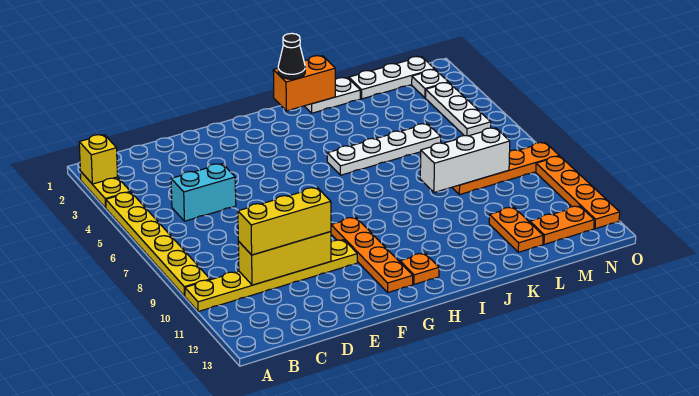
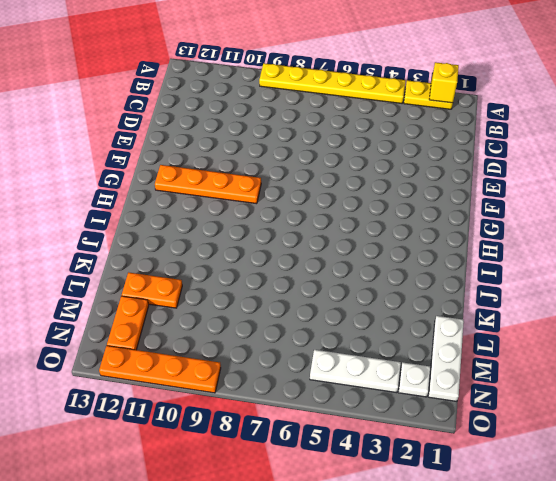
none -> yellow 1x6 plate [185,240,357,312]
none -> cyan 1x2 brick [171,164,236,221]
none -> orange 1x1 plate [400,253,439,284]

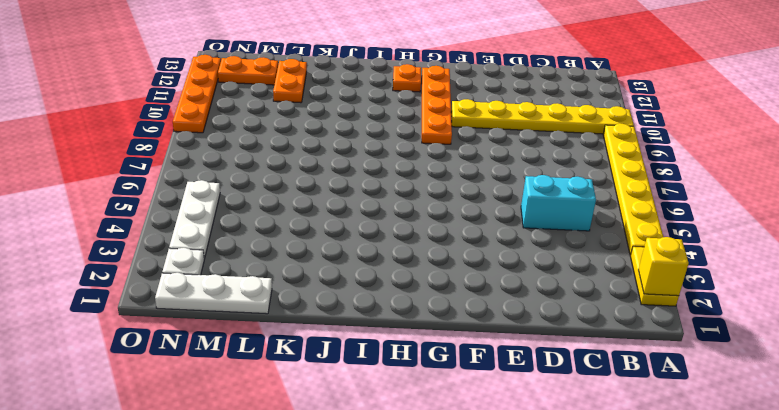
none -> white 1x4 plate [327,124,441,175]
none -> white 1x2 plate [305,78,360,113]
none -> orange 1x4 plate [452,143,559,195]

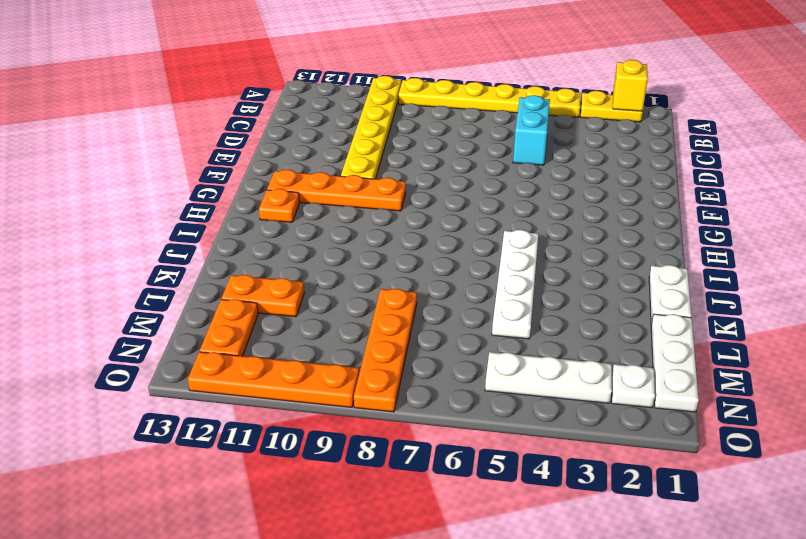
none -> yellow 1x3 brick [238,232,331,285]
none -> orange 1x2 brick [273,56,335,111]
none -> white 1x3 brick [420,128,510,192]

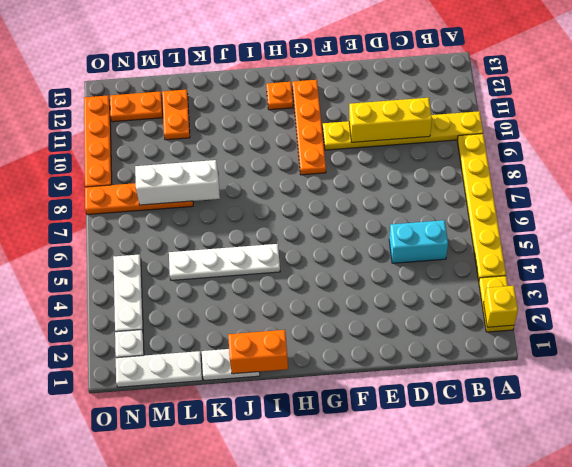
none -> yellow 1x3 brick [238,188,331,255]
none -> black 1x1 cone [278,33,305,79]

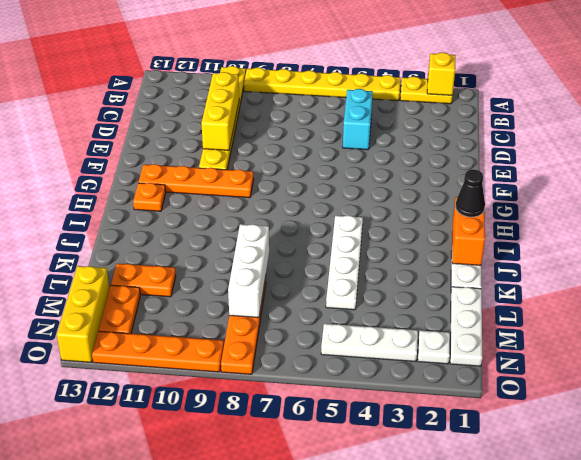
yellow 1x3 brick [57,266,110,362] -> yellow 1x3 brick moved to [238,188,331,255]

